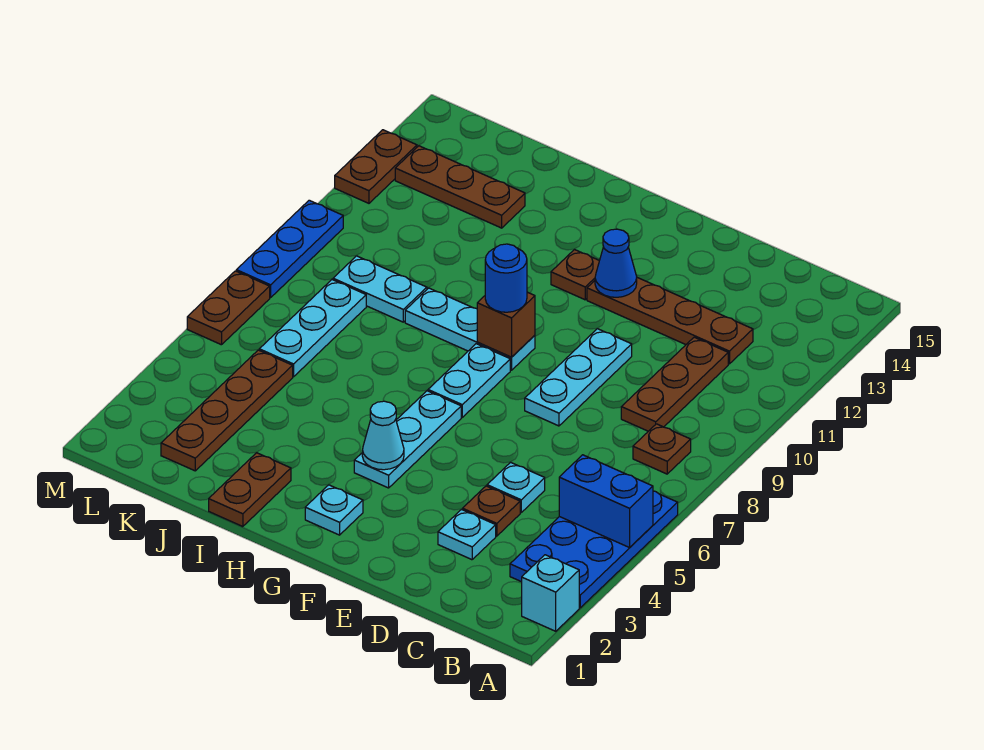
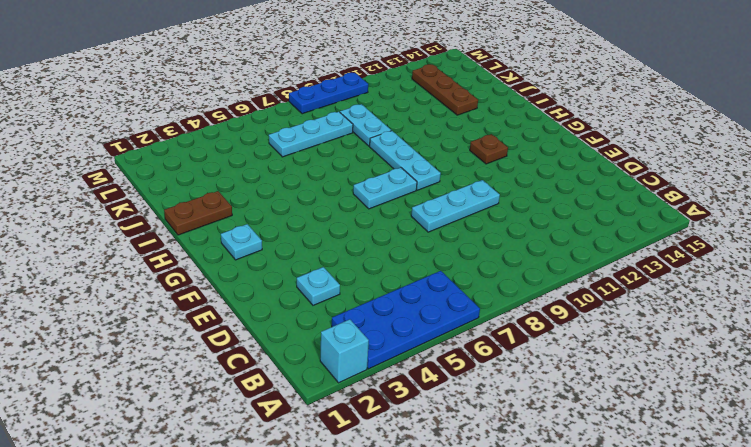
none -> brown 1x1 plate [633,424,691,474]
none -> brown 1x3 plate [621,337,728,431]
none -> brown 1x4 plate [587,278,753,364]

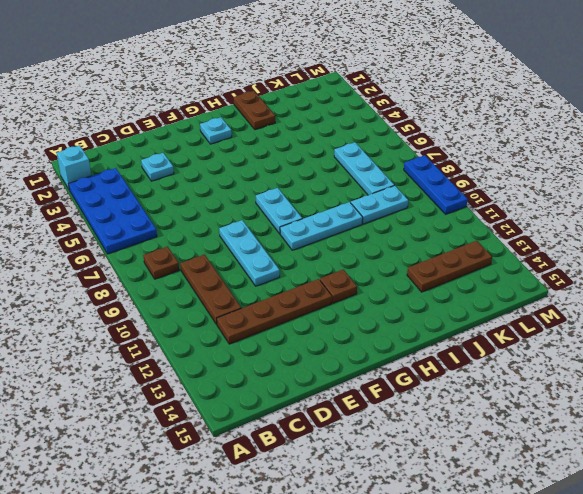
none -> brown 1x1 plate [463,486,520,536]
none -> cyan 1x1 plate [487,462,545,512]
none -> cyan 1x3 plate [354,391,461,488]

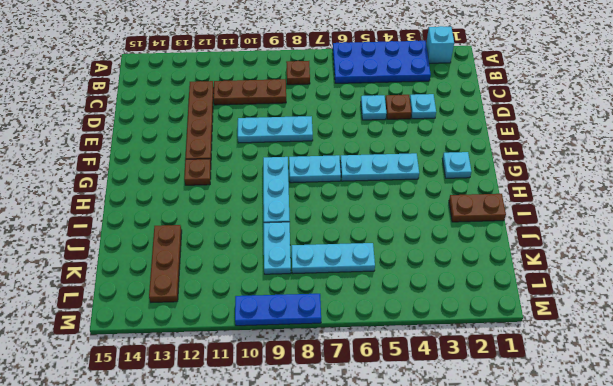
none -> brown 1x4 plate [161,350,293,471]
none -> brown 1x2 plate [187,271,270,345]
none -> brown 1x2 plate [335,130,417,203]

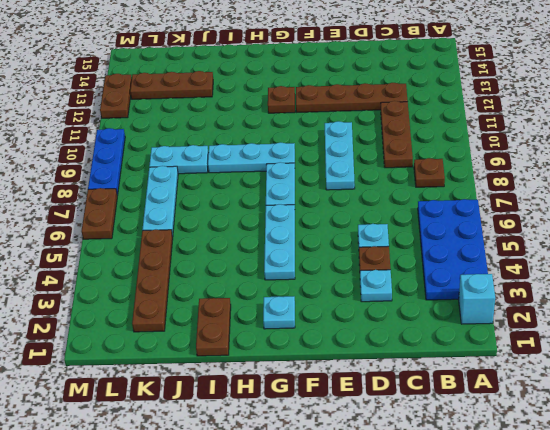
none -> blue 1x2 brick [559,455,653,548]
none -> blue 1x1 cone [595,229,637,297]
none -> cyan 1x1 cone [362,401,404,470]

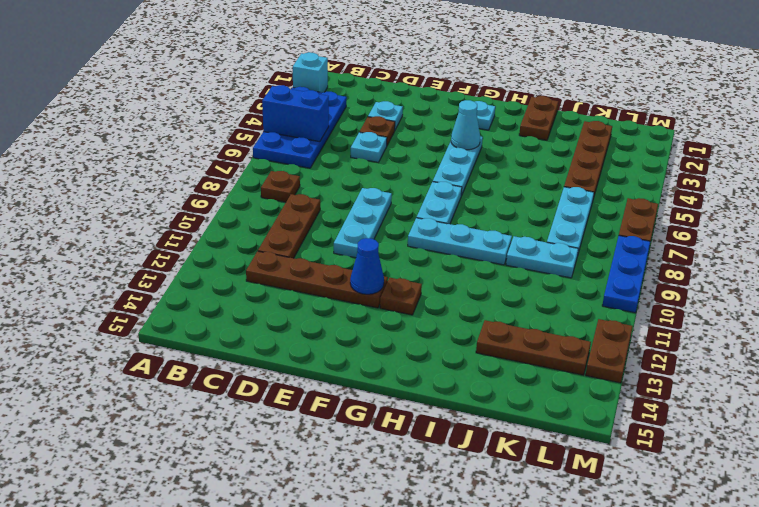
none -> brown 1x1 brick [477,292,535,357]
none -> blue 1x1 round brick [485,244,527,312]

